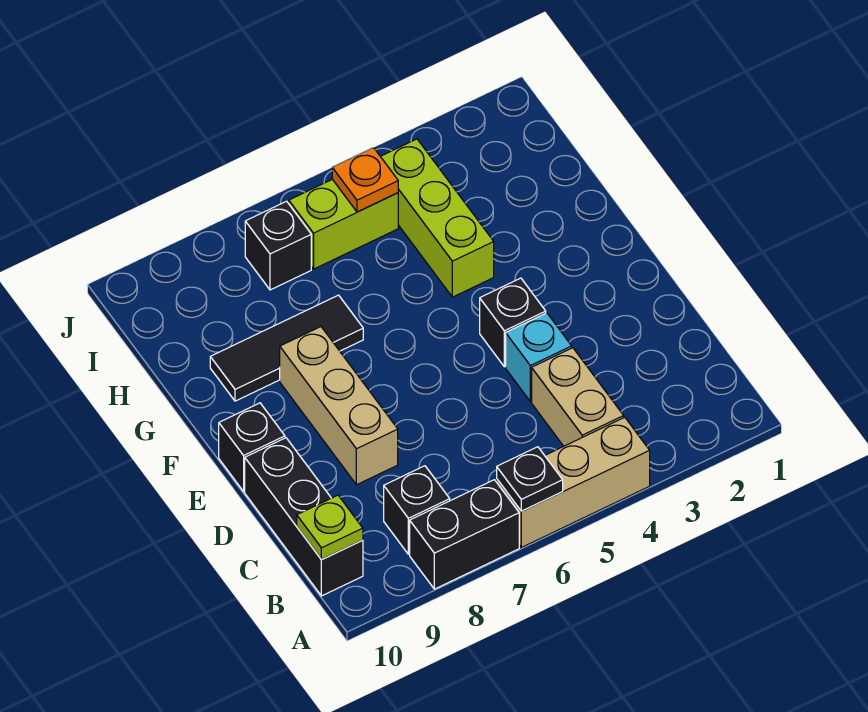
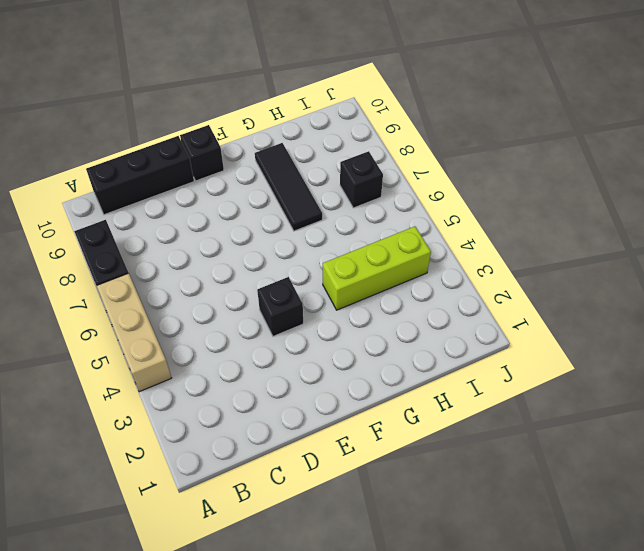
none -> tan 1x2 brick [532,348,624,446]
none -> black 1x1 brick [384,466,450,554]
none -> cyan 1x1 brick [506,313,572,402]

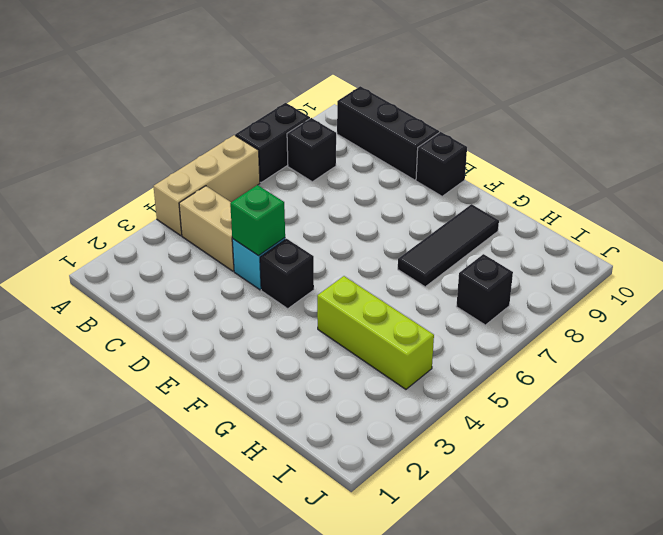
green 1x1 brick [230,185,285,256] -> none
none -> tan 1x3 brick [280,327,398,485]
none -> lime 1x2 brick [289,179,398,269]
none -> black 1x1 plate [497,447,563,511]

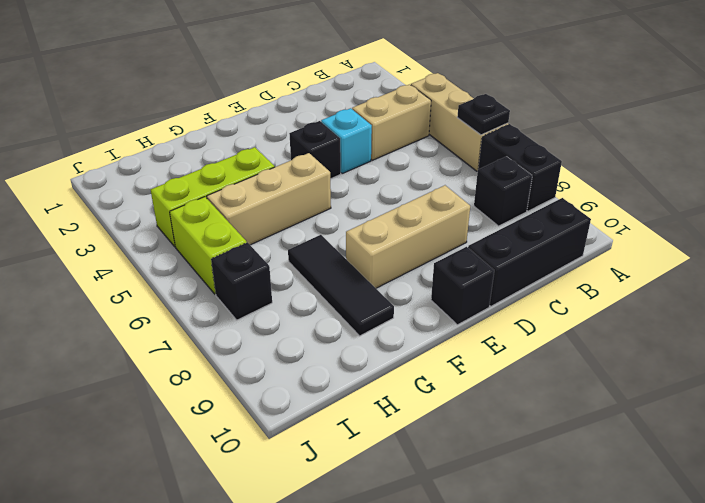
tan 1x3 brick [207,153,331,245] -> none
none -> lime 1x1 plate [297,495,363,560]
none -> orange 1x1 plate [332,148,398,212]

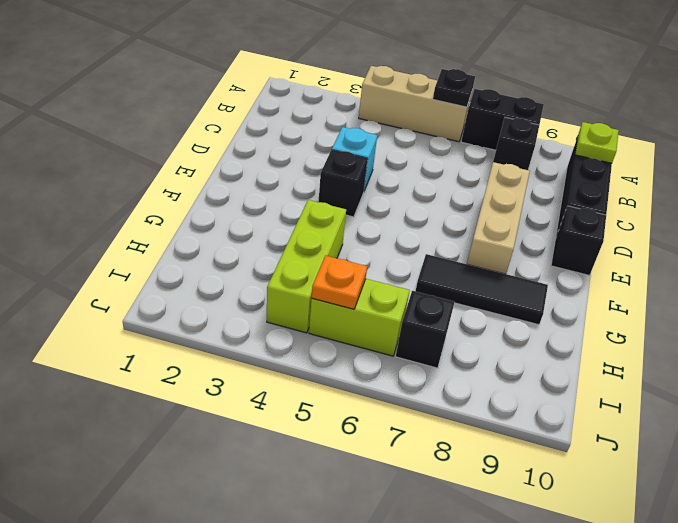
none -> tan 1x2 brick [532,348,624,446]

